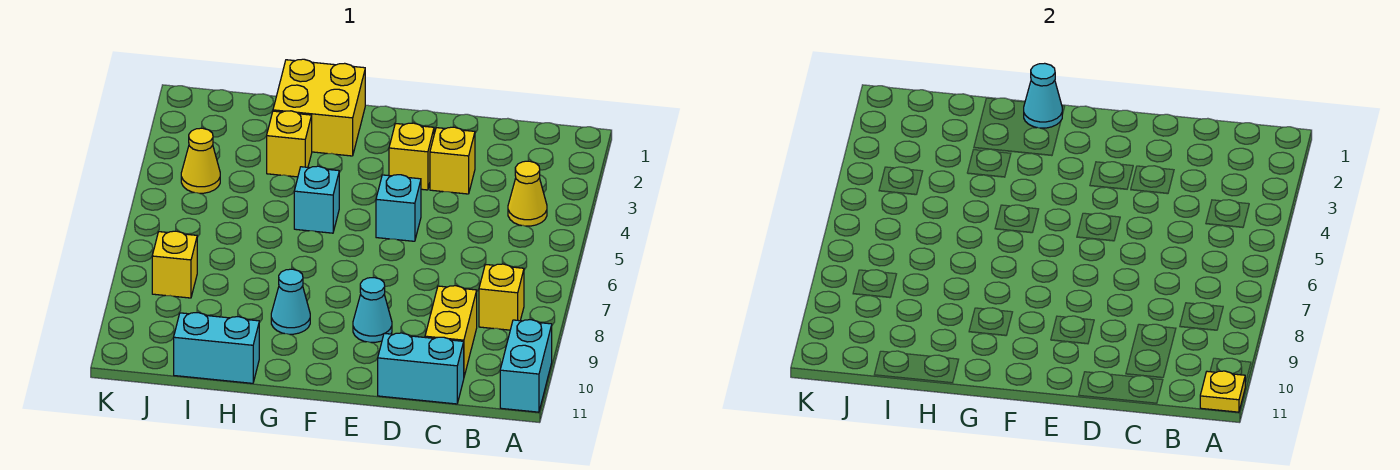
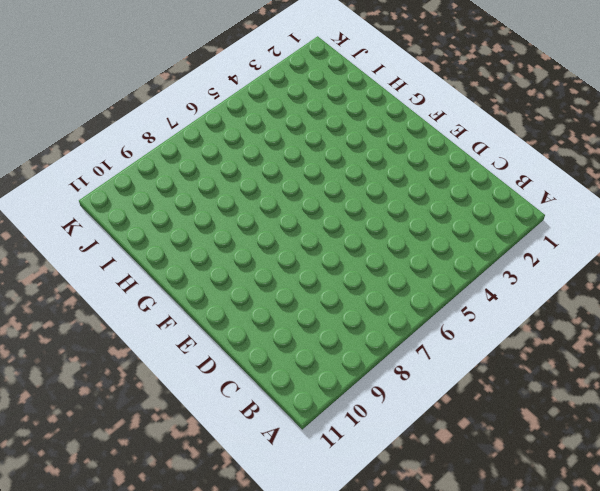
none -> cyan 1x2 brick [500,320,552,412]
none -> yellow 1x1 cone [508,161,547,226]
none -> yellow 1x1 brick [479,264,524,330]

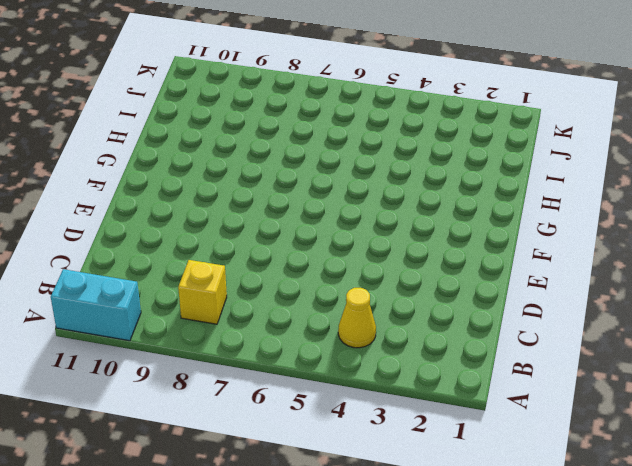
none -> yellow 1x2 brick [425,286,477,376]
none -> cyan 1x2 brick [378,333,464,404]
none -> yellow 1x1 brick [430,127,475,194]

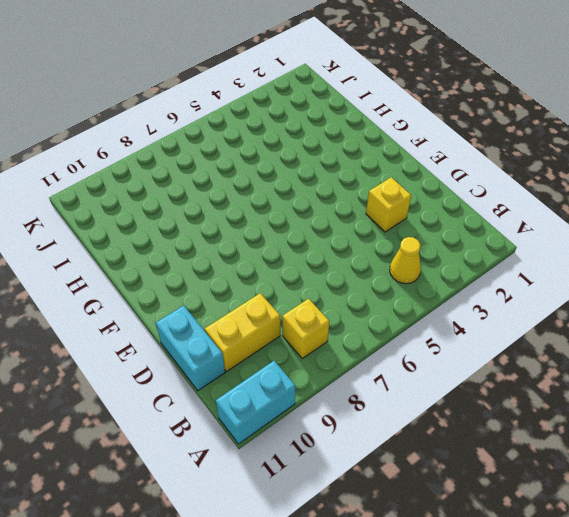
none -> yellow 1x1 brick [389,123,434,190]
none -> cyan 1x1 brick [376,175,421,241]
none -> cyan 1x1 cone [353,278,392,342]

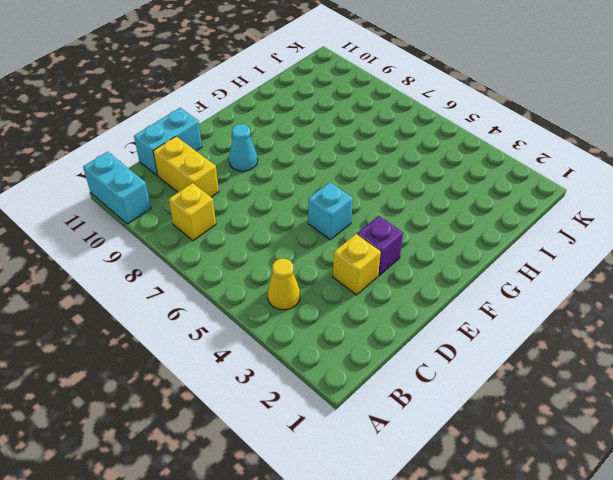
purple 1x1 brick [357,216,403,276] -> yellow 1x1 brick [389,123,434,190]
none -> yellow 2x2 brick [273,59,365,156]
none -> cyan 1x1 brick [294,166,339,233]
none -> cyan 1x1 cone [271,269,310,334]

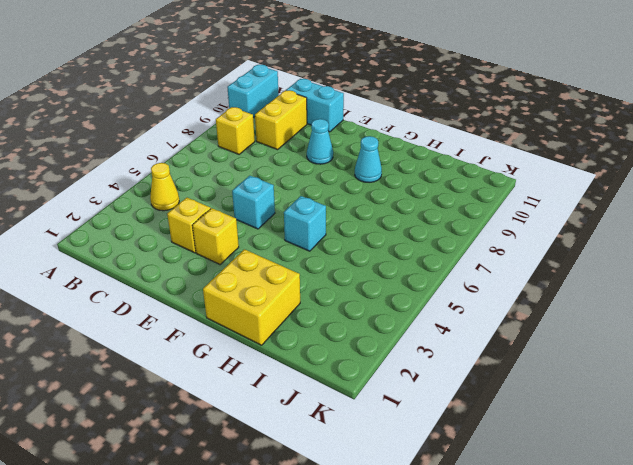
none -> yellow 1x1 brick [267,111,312,177]
none -> cyan 1x2 brick [174,313,259,383]
none -> yellow 1x1 cone [181,128,220,193]

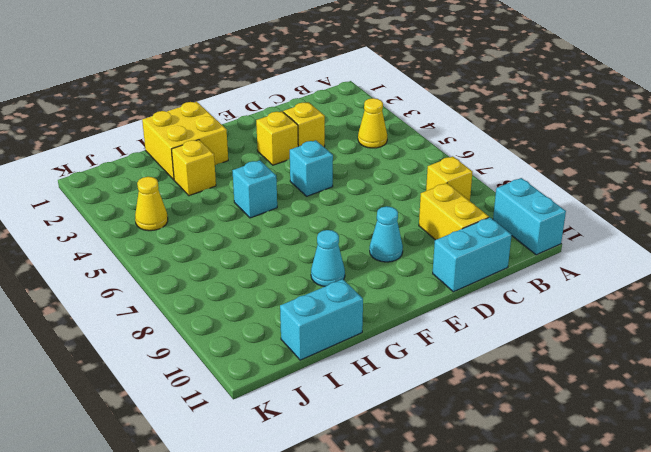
none -> yellow 1x1 brick [152,231,197,298]
none -> yellow 1x1 plate [1200,371,1245,412]
none -> cyan 1x1 cone [1024,63,1062,128]

